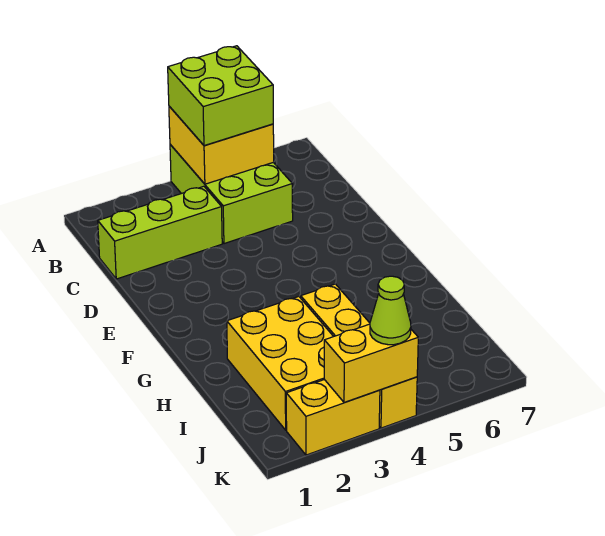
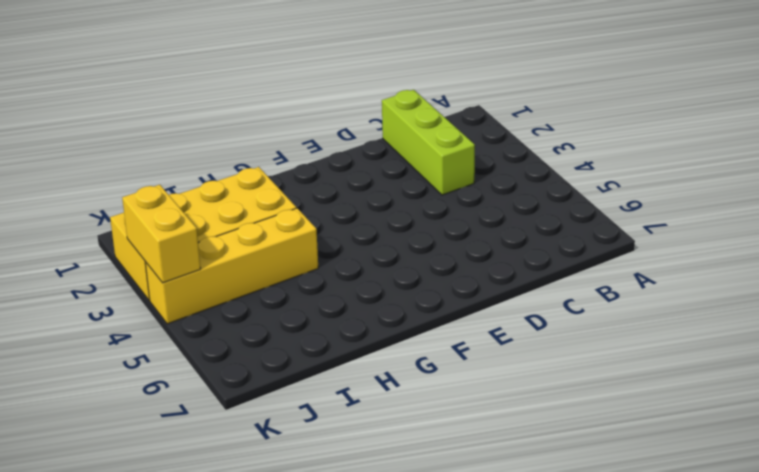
none -> lime 2x3 brick [170,145,293,244]
none -> yellow 2x2 brick [169,106,274,184]

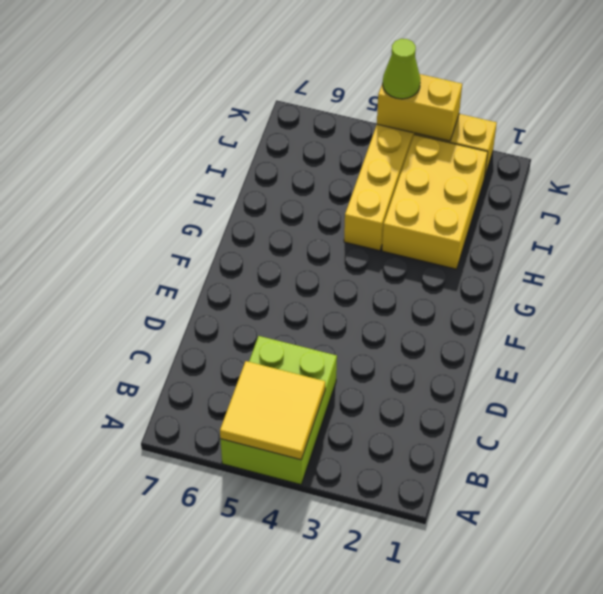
yellow 2x2 tile [220,361,325,460] -> yellow 2x2 brick [169,106,274,184]
none -> lime 1x3 brick [98,186,222,279]
none -> lime 2x2 brick [168,46,273,146]

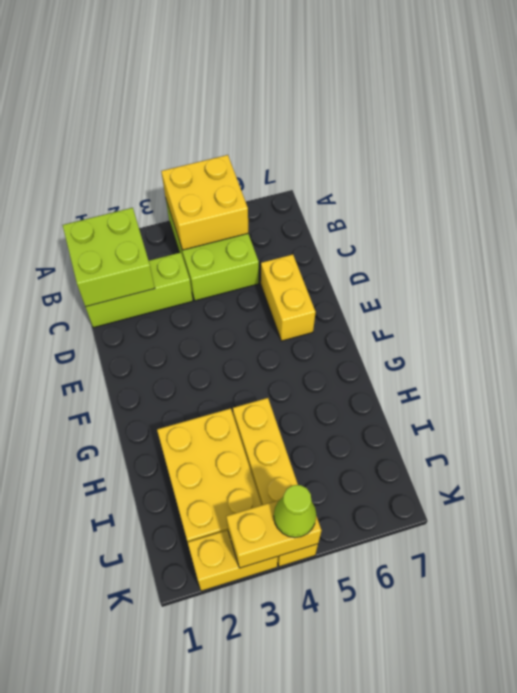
lime 2x2 brick [63,208,155,307] -> lime 2x2 brick moved to [168,46,273,146]
yellow 1x2 brick [261,254,316,341] -> none

